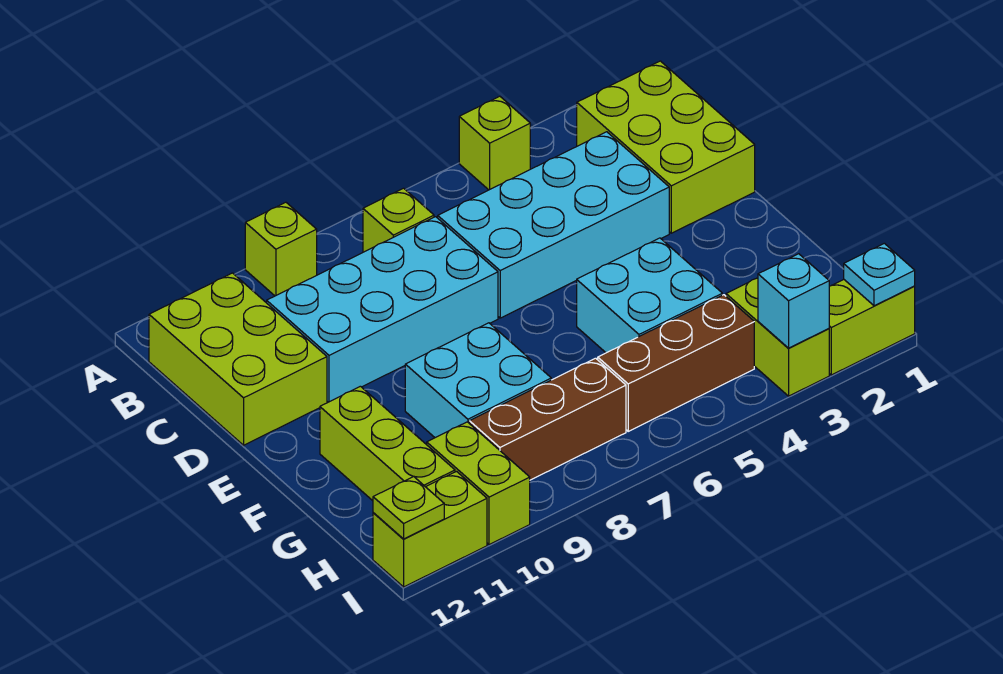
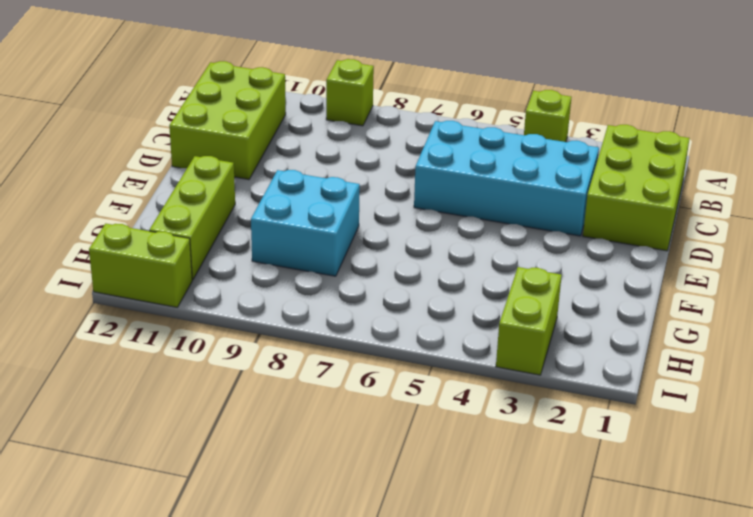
none -> lime 1x1 brick [363,188,434,252]
none -> cyan 2x4 brick [267,217,498,402]
none -> cyan 2x2 brick [577,238,722,353]

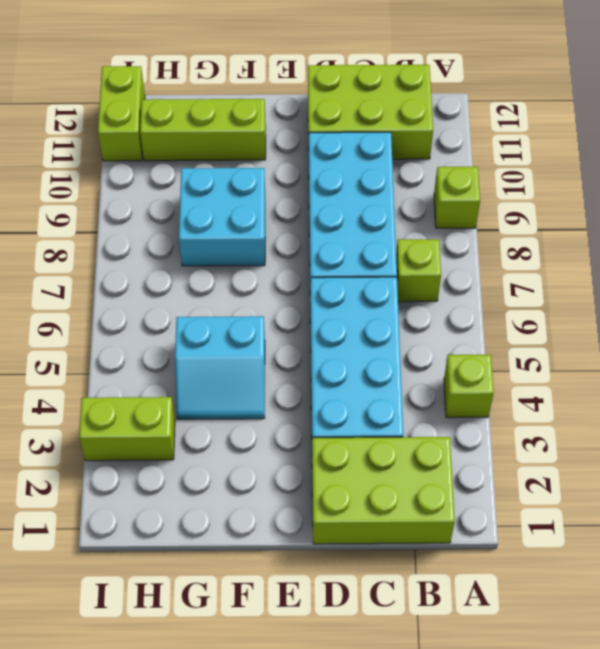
cyan 2x2 slope [175,316,265,419] -> cyan 2x2 brick [577,238,722,353]
none -> brown 1x3 brick [598,295,754,431]
none -> brown 1x3 brick [469,358,626,480]
none -> lime 1x2 brick [427,422,530,545]

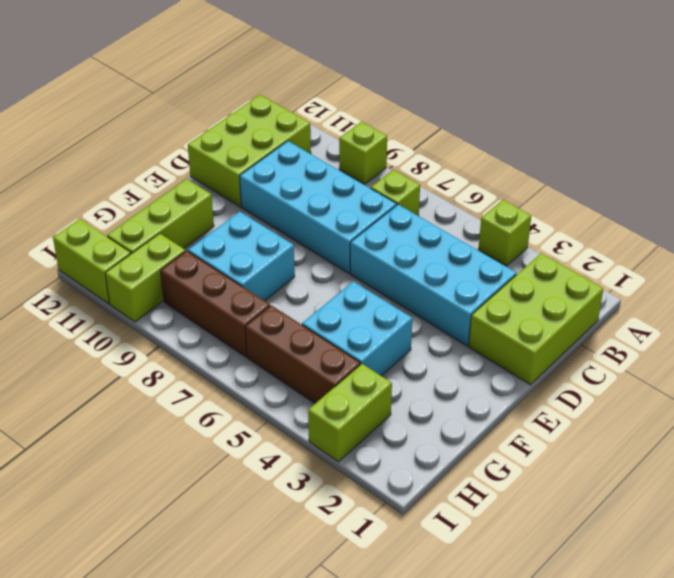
none -> lime 1x2 brick [829,280,915,375]
none -> cyan 1x1 plate [844,243,915,306]
none -> cyan 1x1 brick [758,254,829,348]

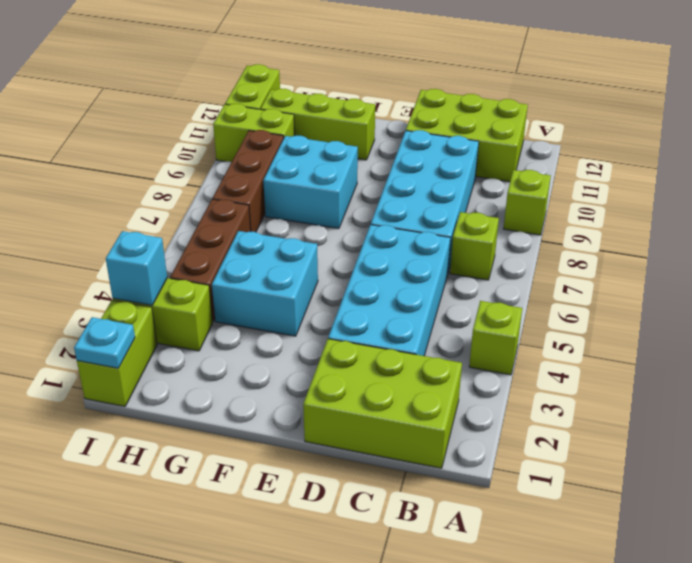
none -> lime 1x1 plate [373,477,444,539]

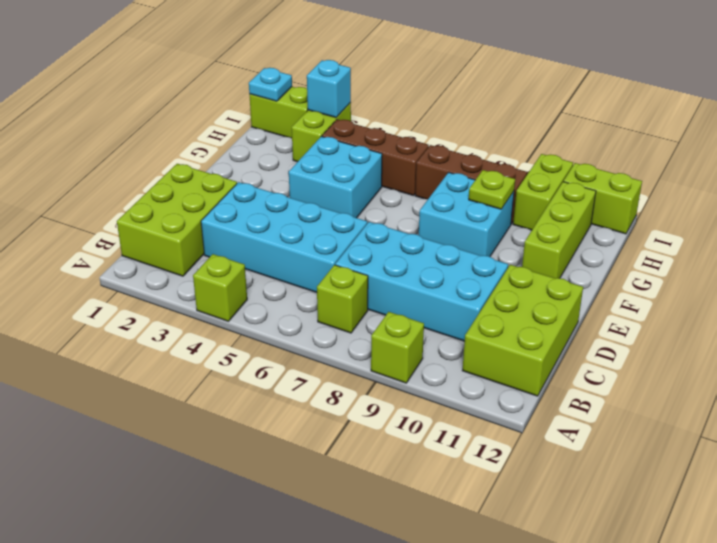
lime 1x1 plate [469,170,515,209] -> lime 1x1 plate moved to [373,477,444,539]

